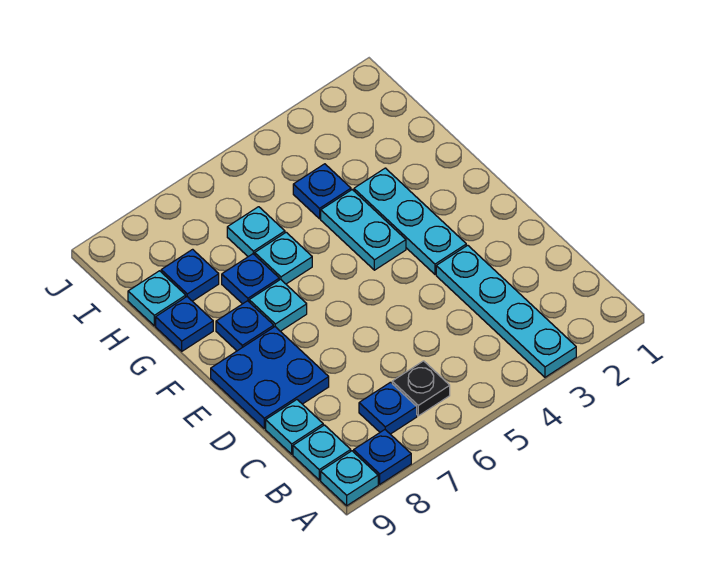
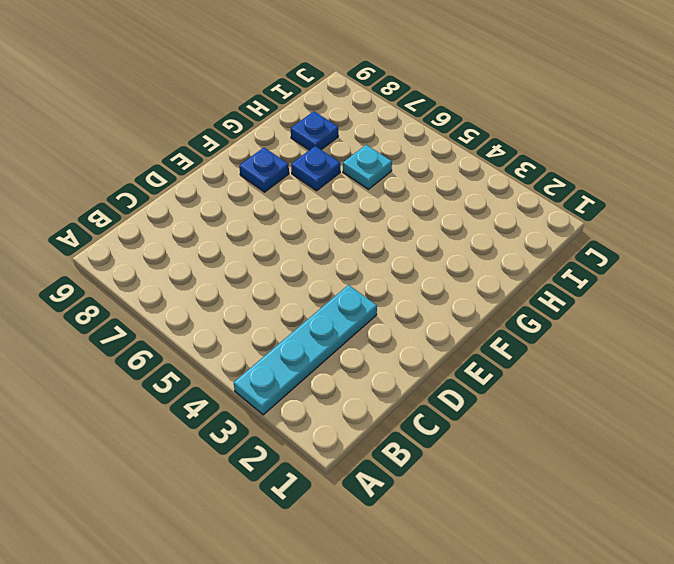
none -> blue 1x1 plate [354,430,411,484]
none -> cyan 1x1 plate [321,451,378,506]
none -> black 1x1 plate [392,361,450,416]

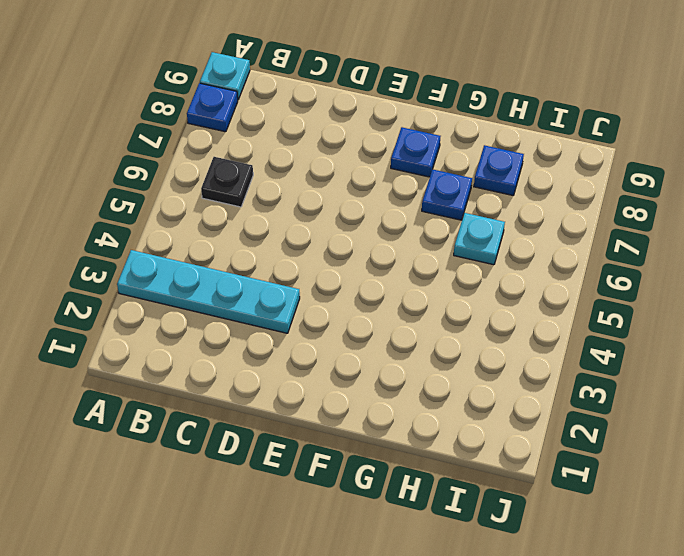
none -> blue 1x1 plate [359,382,417,434]
none -> cyan 1x1 plate [293,425,351,480]
none -> cyan 1x1 plate [266,400,323,454]

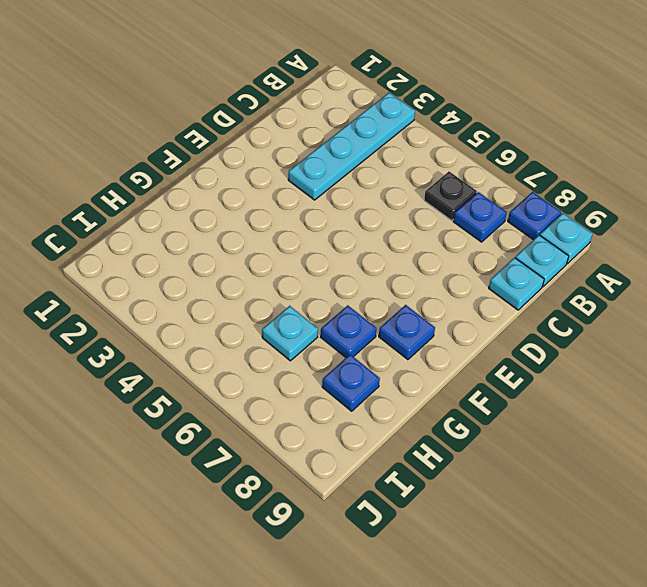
none -> blue 2x2 plate [211,327,329,428]
none -> cyan 1x3 plate [354,168,466,274]
none -> cyan 1x2 plate [321,190,406,270]

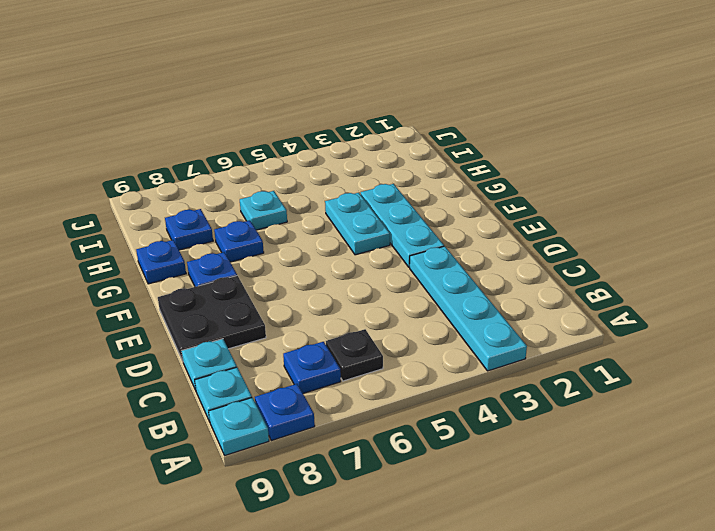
black 2x2 plate [158,276,266,361] -> blue 2x2 plate [211,327,329,428]
none -> cyan 1x1 plate [249,279,307,331]
none -> cyan 1x1 plate [255,232,312,284]
none -> blue 1x1 plate [293,164,351,219]

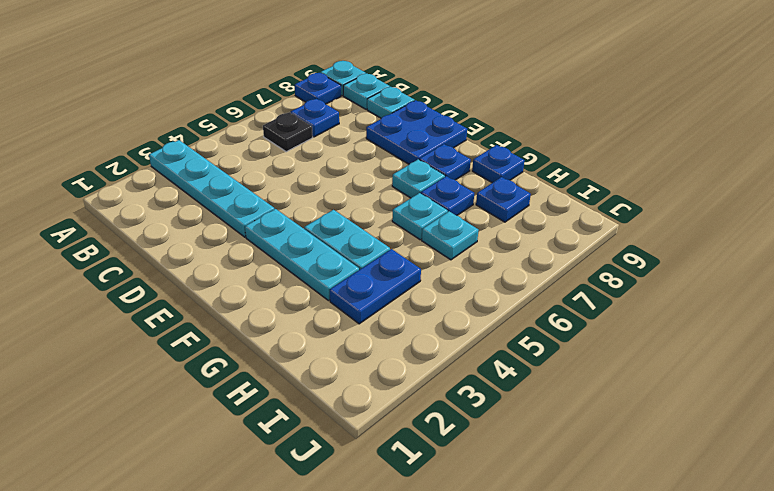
blue 1x2 plate [330,249,421,324] -> blue 1x1 plate [293,164,351,219]
none -> cyan 1x1 plate [128,271,186,326]

